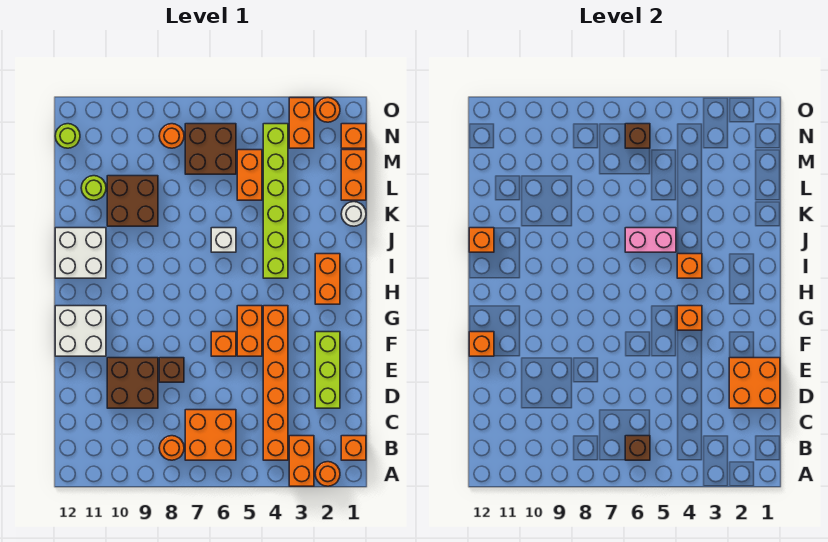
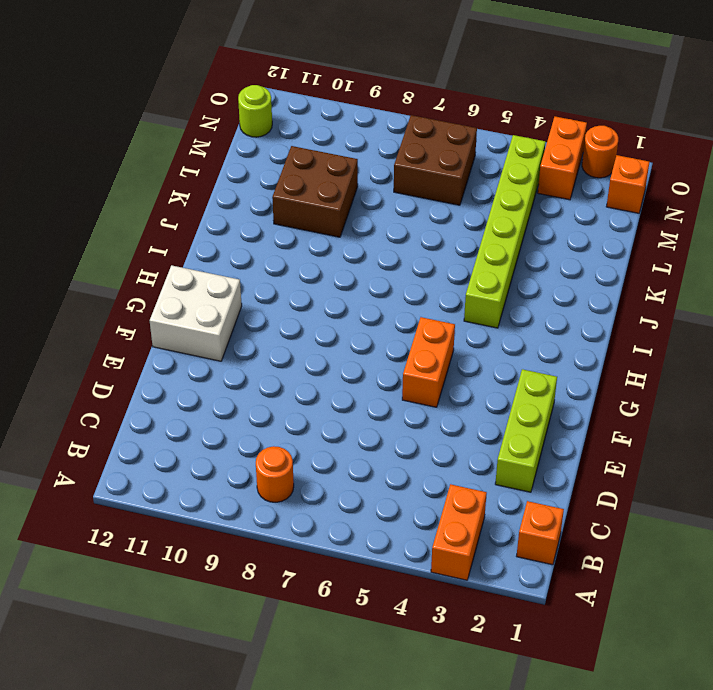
none -> orange 1x1 round brick [315,462,340,486]
none -> orange 1x6 brick [263,306,288,460]
none -> orange 2x2 brick [185,410,236,460]
none -> brown 2x2 brick [107,358,158,408]

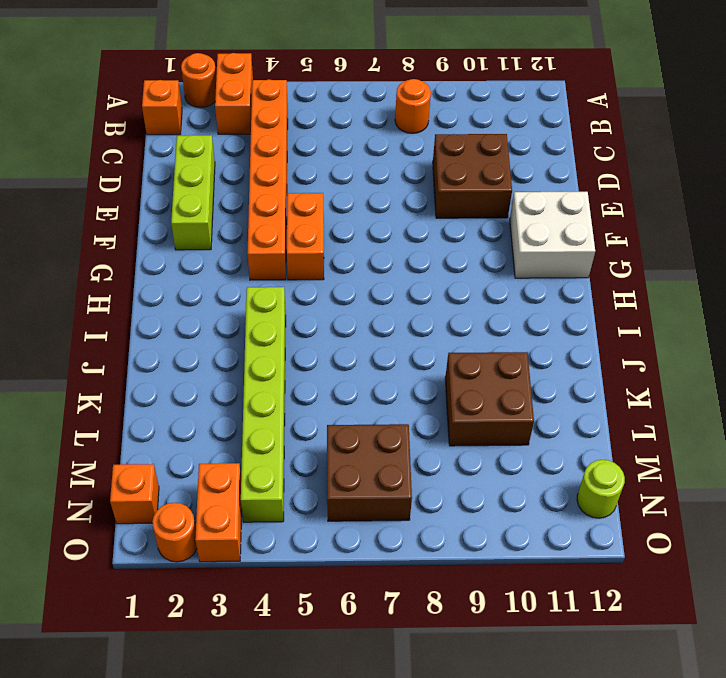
none -> orange 2x2 brick [185,410,236,460]
none -> brown 1x1 brick [159,358,184,382]
none -> orange 1x1 brick [211,332,236,356]
none -> orange 1x2 brick [315,254,340,304]

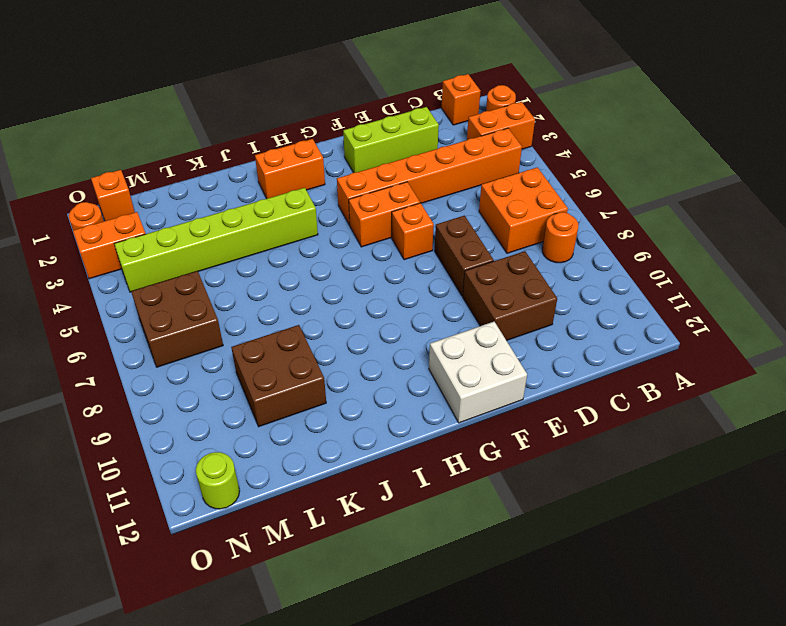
brown 1x2 brick [435,216,494,296] -> brown 1x1 brick [159,358,184,382]
none -> white 2x2 brick [55,228,106,278]
none -> white 1x1 brick [211,228,236,252]
none -> white 1x1 round brick [341,202,366,226]
none -> orange 1x2 brick [341,150,366,200]

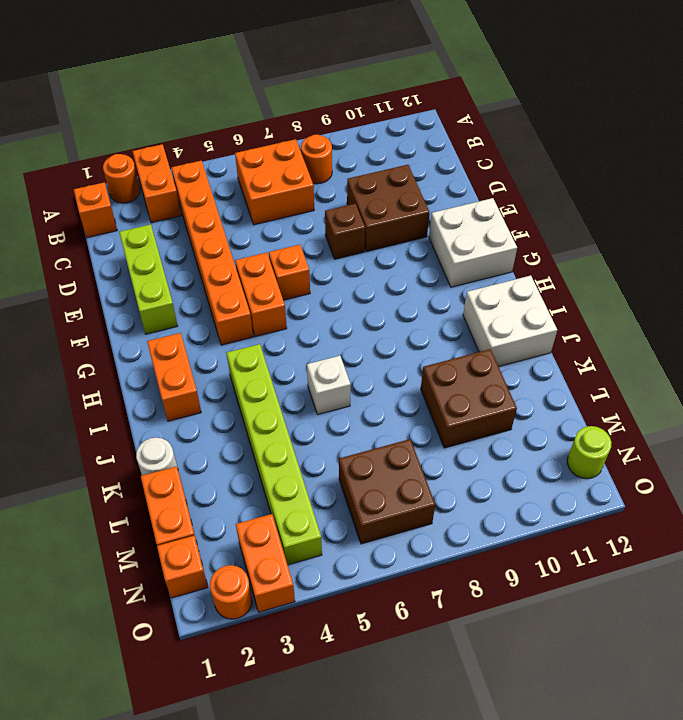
none -> orange 1x2 brick [237,150,262,200]
none -> lime 1x1 round brick [81,176,106,200]
none -> orange 1x1 round brick [159,124,184,148]
none -> brown 1x1 brick [625,436,650,460]

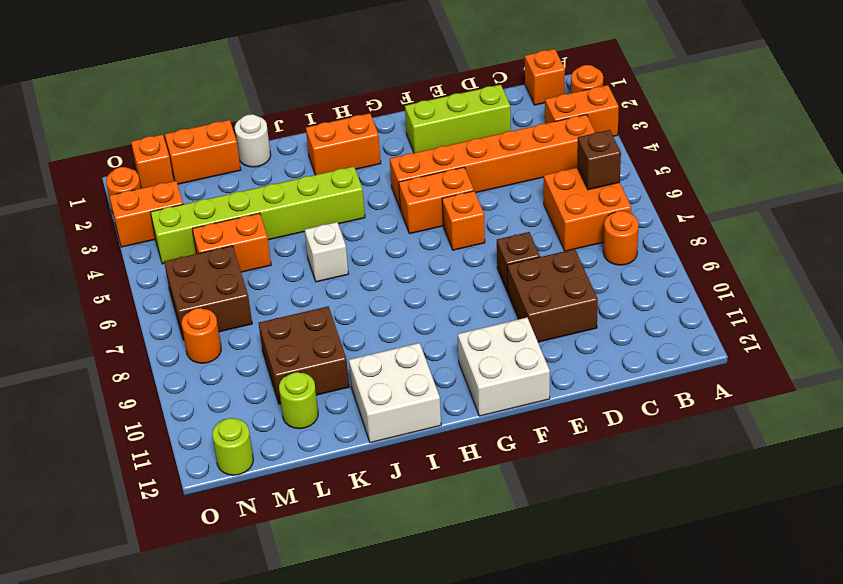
none -> orange 2x2 brick [729,358,780,408]
none -> orange 1x1 brick [469,332,494,356]
none -> orange 1x1 brick [677,306,702,330]
none -> orange 1x1 brick [677,254,702,278]

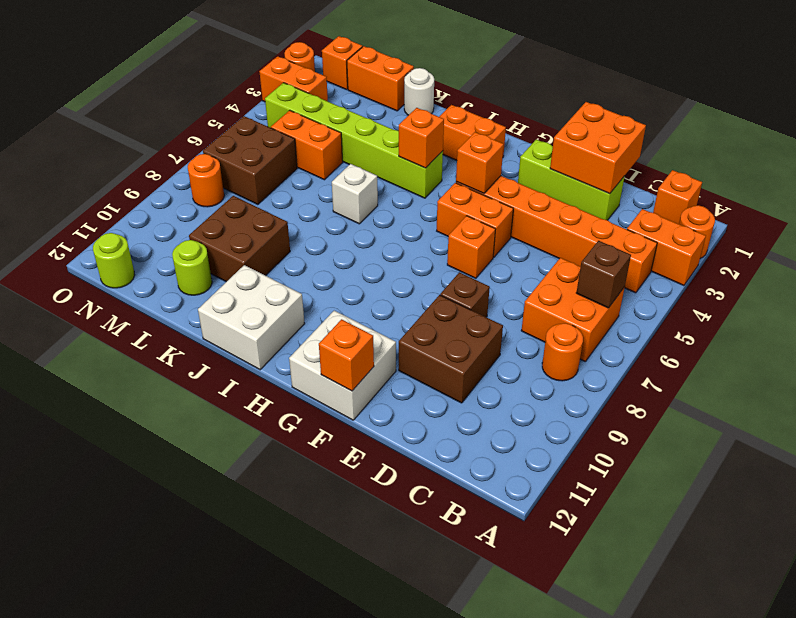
none -> pink 1x2 brick [625,228,676,252]
none -> orange 1x1 brick [469,228,494,252]
none -> brown 1x1 brick [625,124,650,148]

